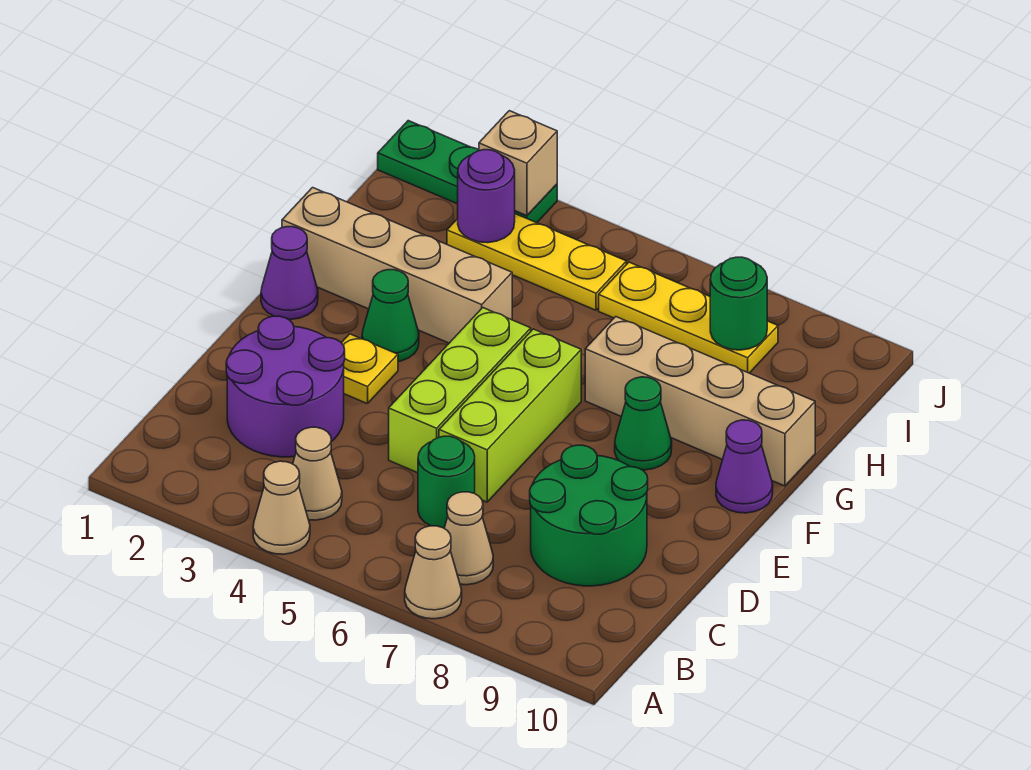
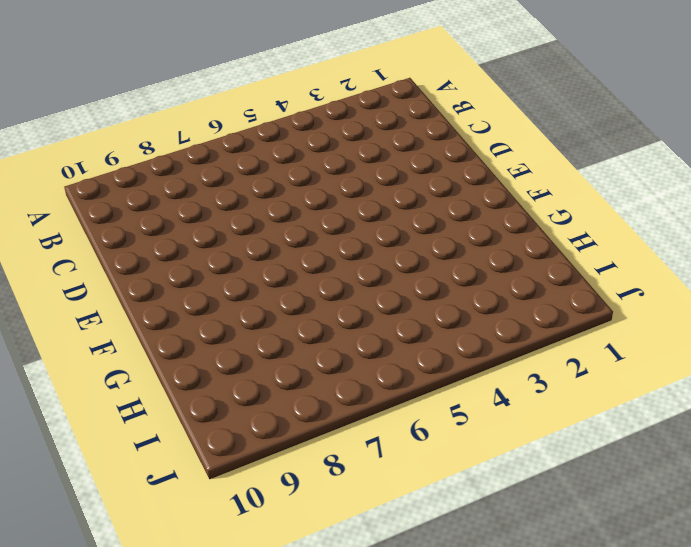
none -> tan 1x1 cone [253,461,310,554]
none -> tan 1x1 cone [405,526,462,619]
none -> tan 1x1 cone [293,427,342,520]

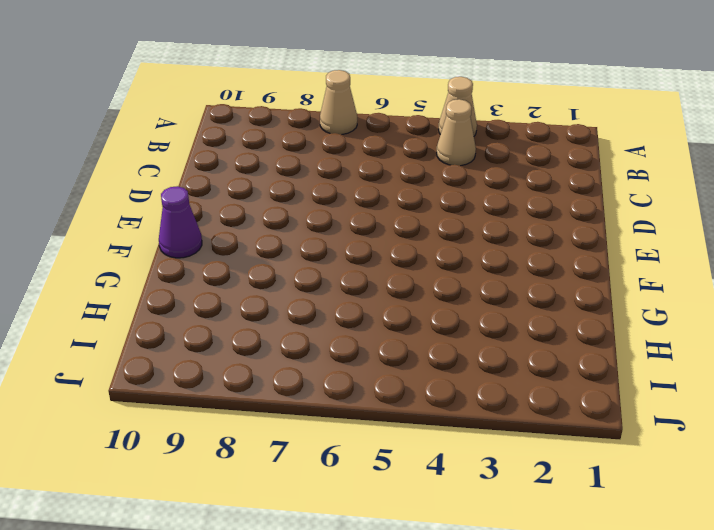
none -> tan 1x1 cone [444,492,493,585]
none -> purple 2x2 round brick [226,316,345,457]
none -> green 1x1 round brick [418,436,475,528]

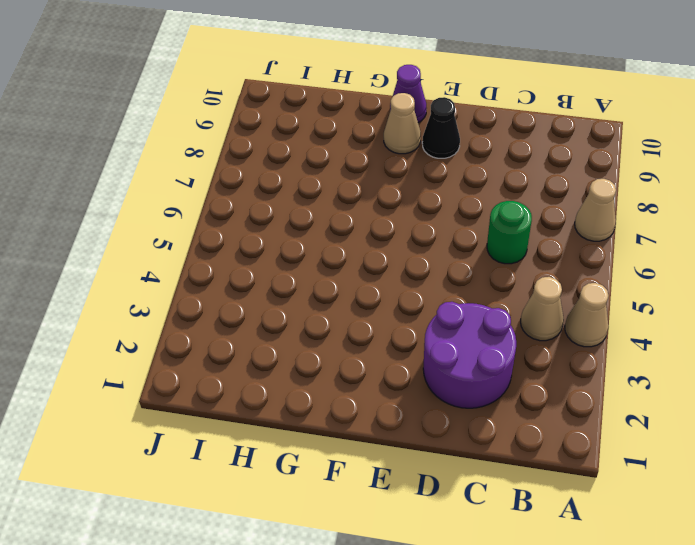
black 1x1 cone [422,97,460,158] -> none
tan 1x1 cone [384,93,421,154] -> tan 1x1 cone moved to [444,492,493,585]
none -> green 2x2 round brick [530,445,648,586]
none -> lime 1x3 brick [389,308,531,473]
none -> lime 1x3 brick [439,329,581,502]

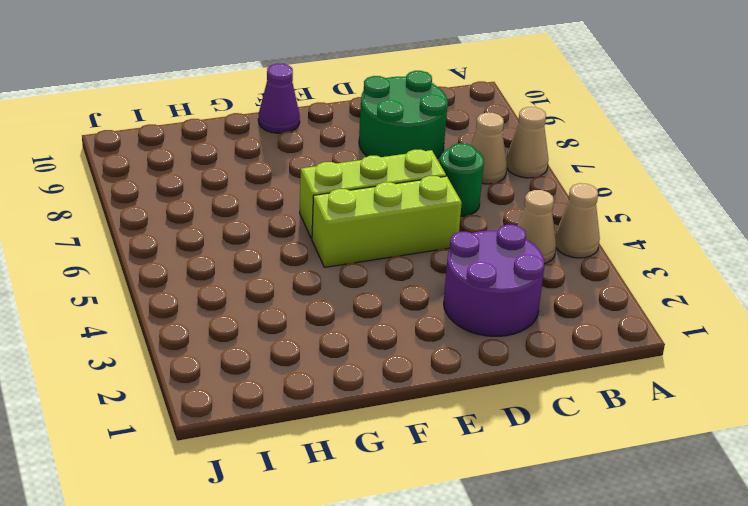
none -> yellow 1x1 plate [342,334,398,404]
none -> purple 1x1 cone [261,227,318,319]
none -> green 1x1 cone [362,270,419,362]

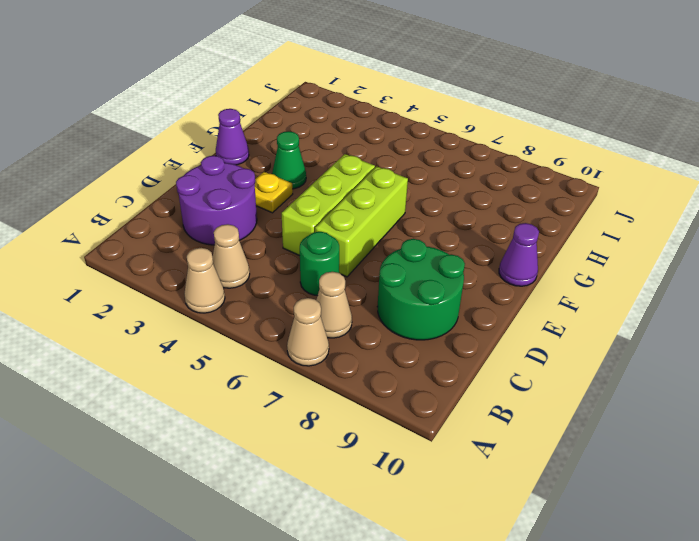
none -> green 1x1 cone [615,377,672,470]
none -> tan 1x4 brick [282,188,512,343]
none -> tan 1x4 brick [585,317,815,486]

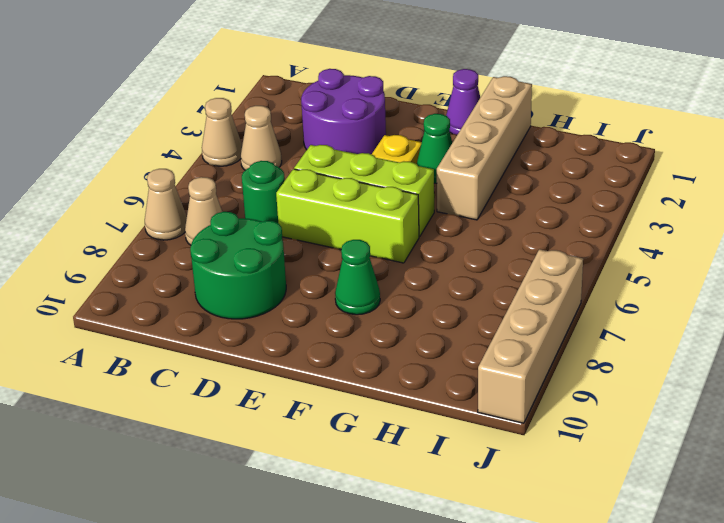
tan 1x4 brick [478,249,583,423] -> tan 1x4 brick moved to [585,317,815,486]
none -> purple 1x1 cone [716,420,773,513]
none -> yellow 1x3 plate [447,214,626,310]
none -> yellow 1x3 plate [599,262,778,373]

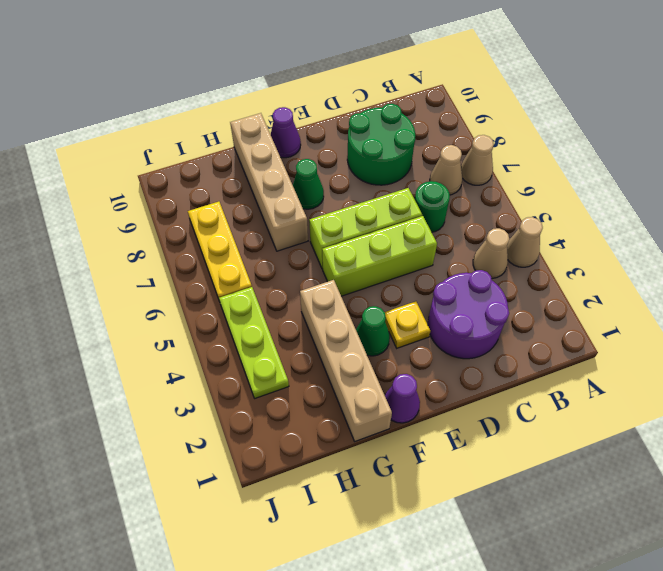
lime 1x3 plate [219,287,289,398] -> yellow 1x3 plate [447,214,626,310]
none -> green 1x3 plate [378,121,557,223]
none -> purple 1x1 round brick [458,150,515,243]
none -> green 1x1 round brick [710,257,767,350]

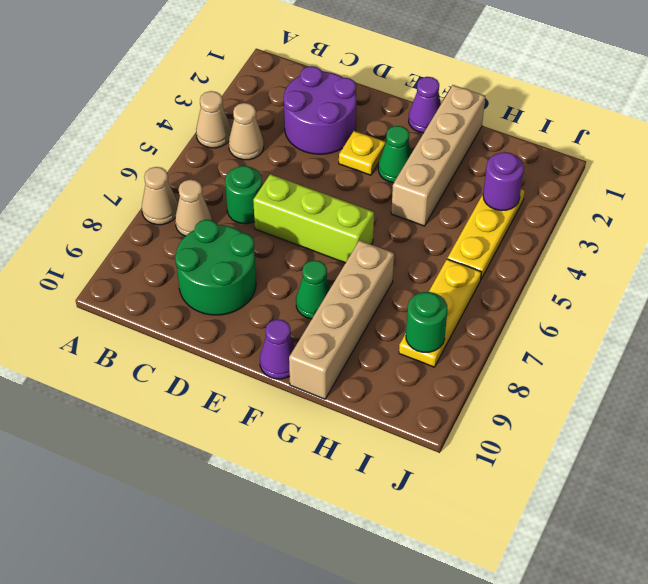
none -> lime 1x3 brick [389,308,531,473]
none -> green 1x3 plate [378,121,557,223]
none -> tan 1x1 brick [479,111,557,216]

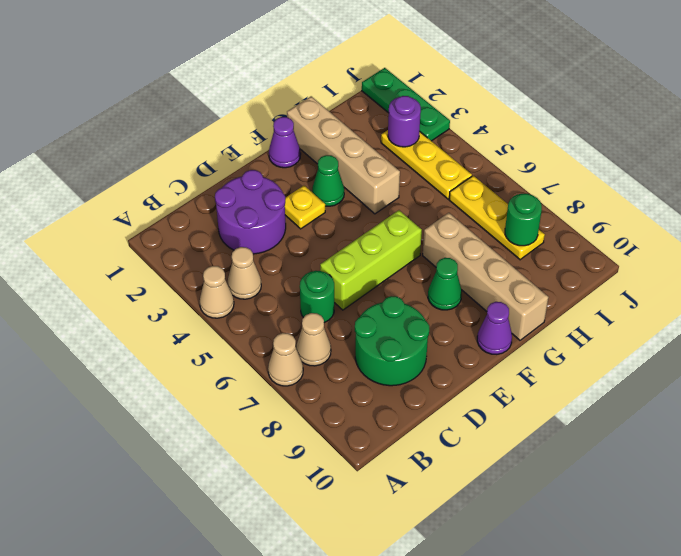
none -> lime 1x3 brick [389,308,531,473]
none -> tan 1x1 brick [479,111,557,216]

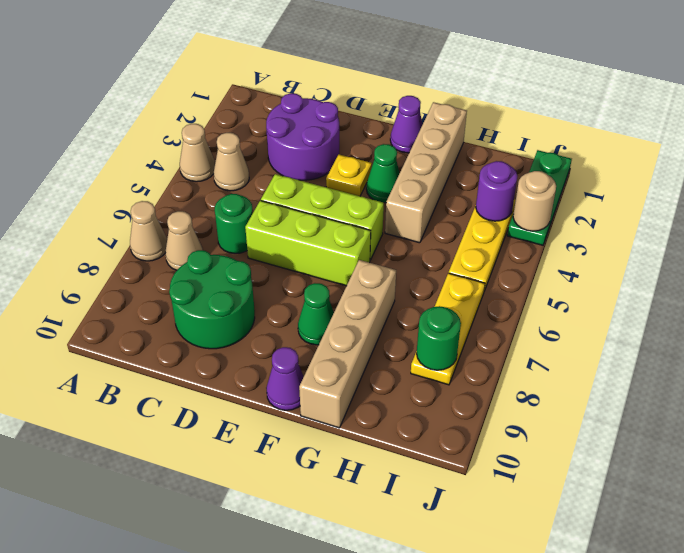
tan 1x1 round brick [513,171,556,231] -> tan 1x1 brick [479,111,557,216]

